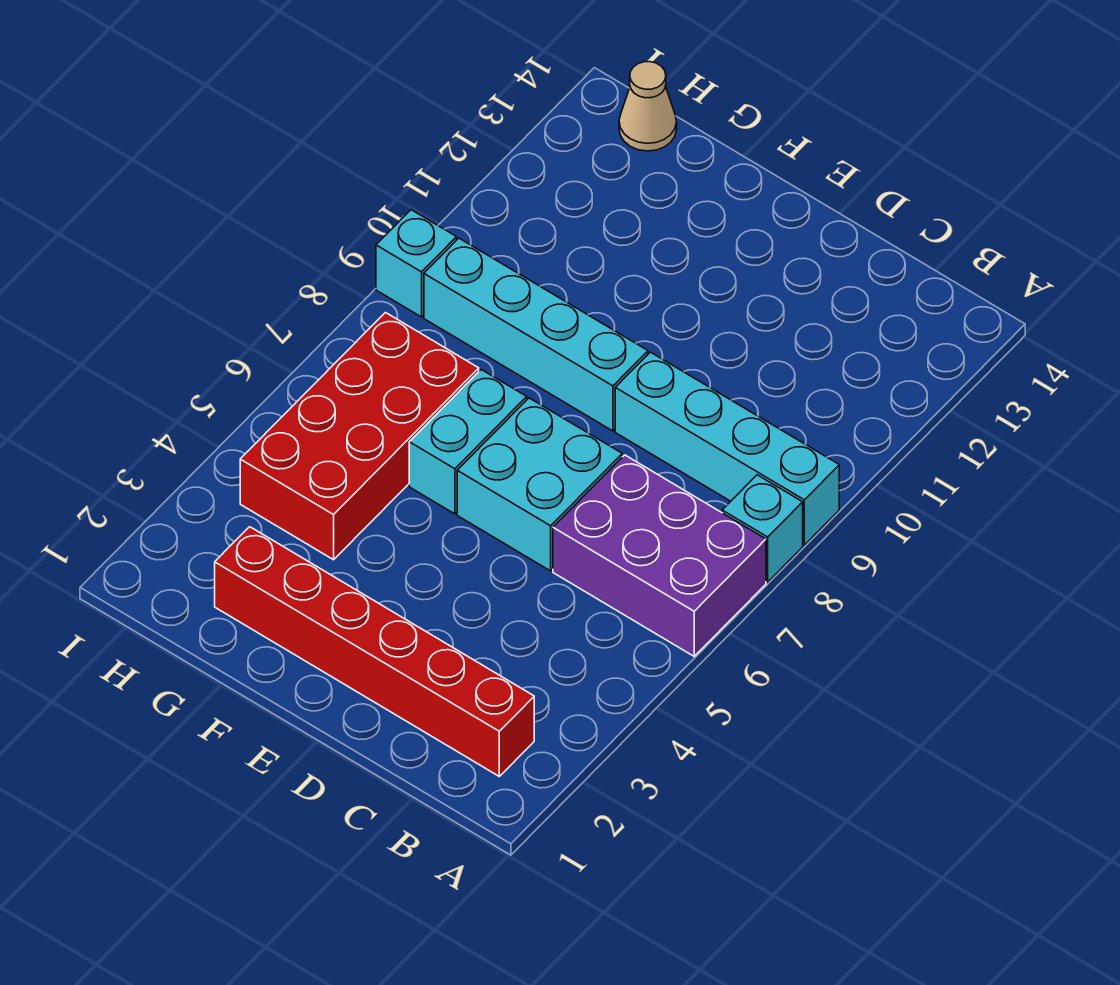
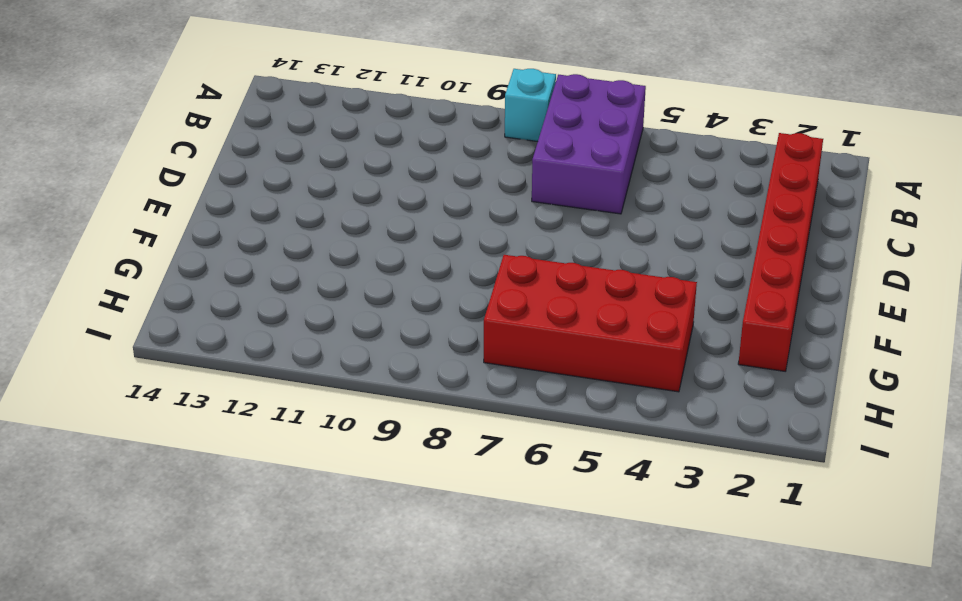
none -> cyan 1x4 brick [615,352,839,545]
none -> cyan 2x2 brick [457,398,622,571]

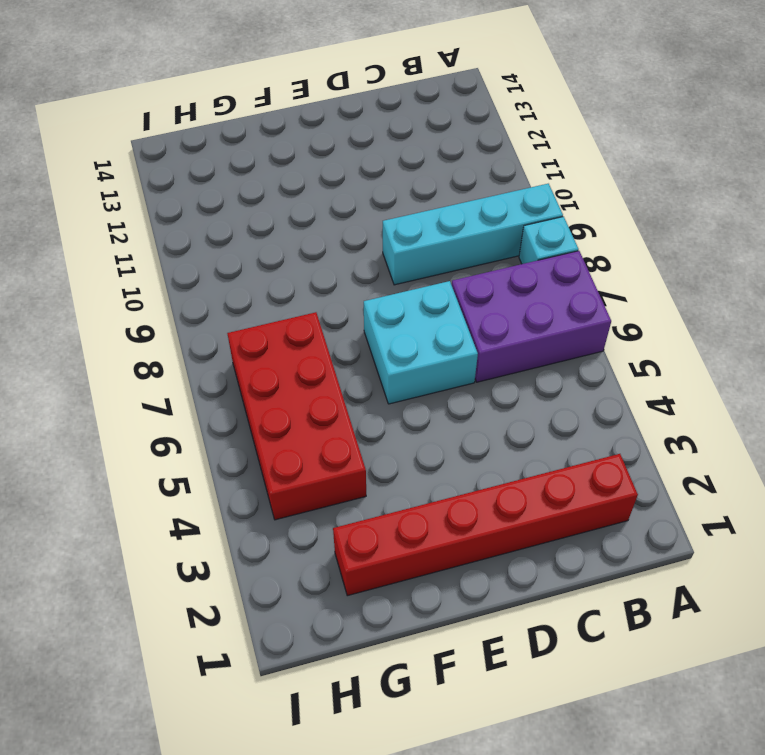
none -> cyan 1x4 brick [424,238,648,431]
none -> cyan 1x2 brick [409,370,527,514]

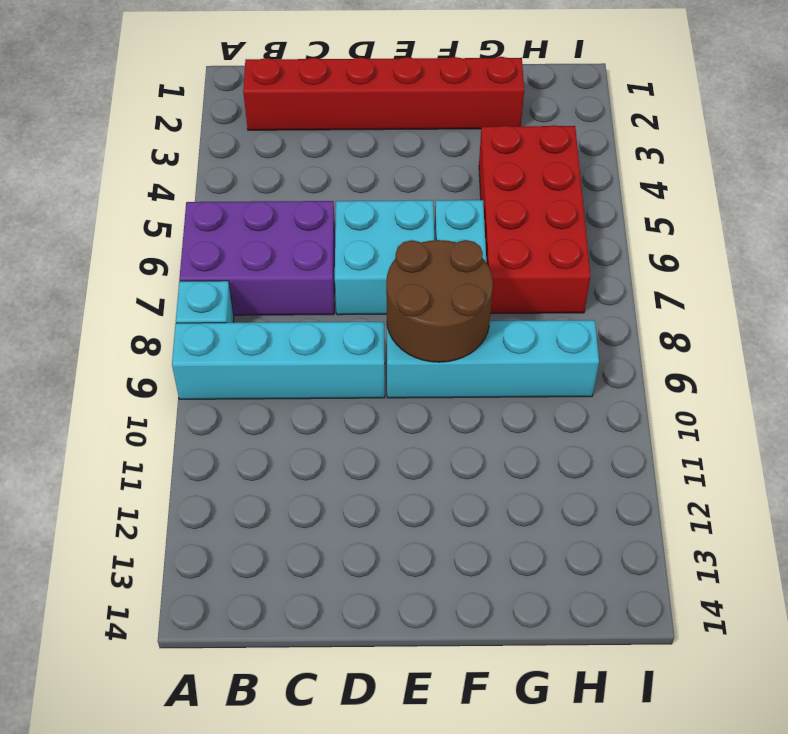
brown 2x2 round brick [386,240,493,362] -> none
none -> tan 1x1 cone [619,62,677,151]
none -> cyan 1x1 brick [376,210,457,317]

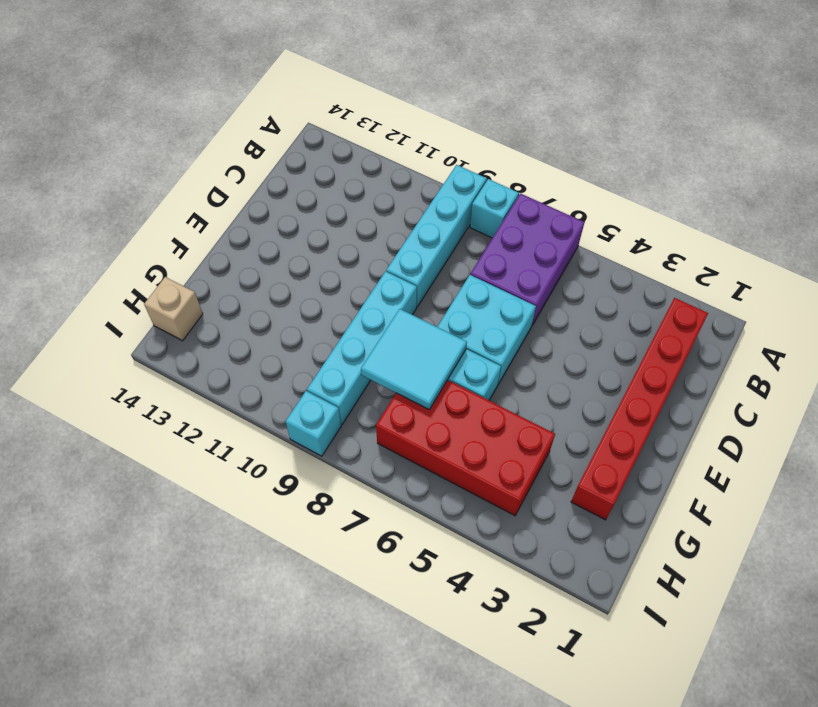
cyan 2x2 tile [361,309,467,409] -> none
tan 1x1 brick [144,277,203,341] -> tan 1x1 cone [619,62,677,151]

